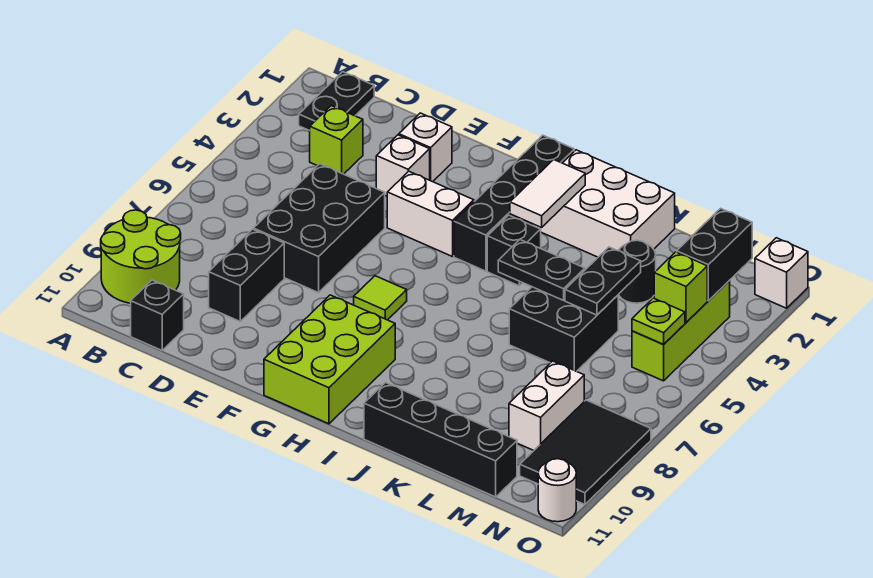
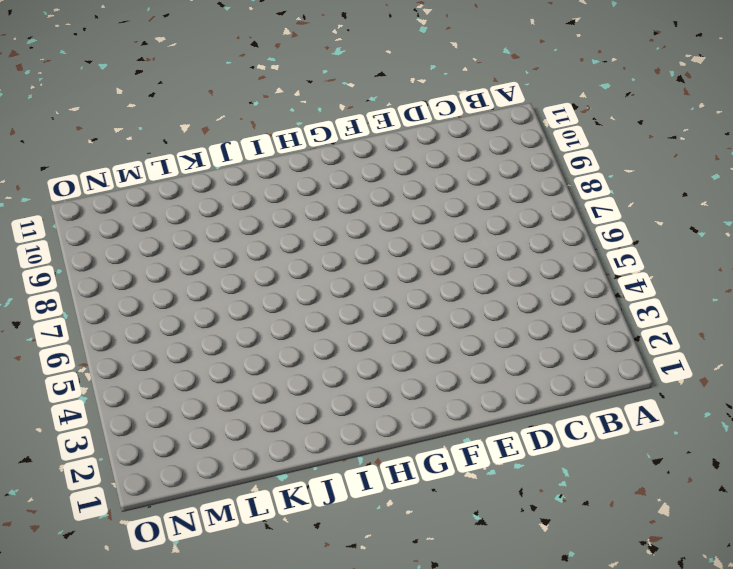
none -> lime 2x2 round brick [101,210,181,303]
none -> black 1x2 plate [299,72,374,131]
none -> lime 1x1 brick [310,106,363,174]

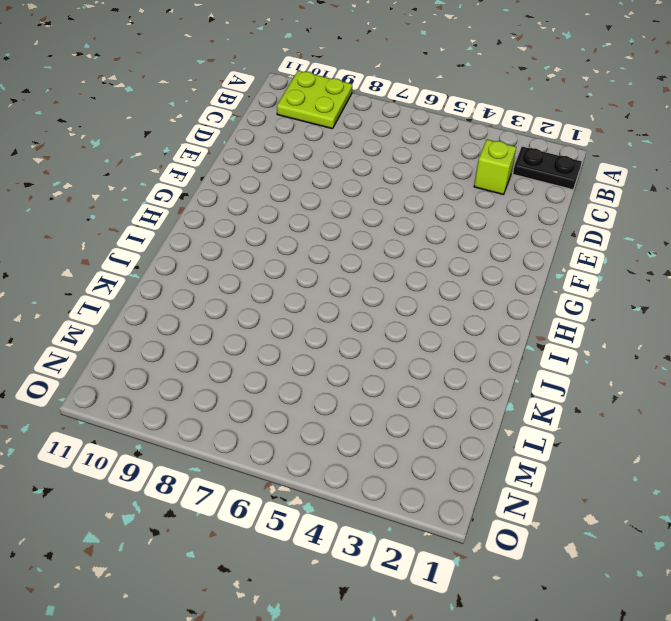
lime 2x2 plate [277,71,352,129] -> lime 2x2 round brick [101,210,181,303]
none -> black 1x1 brick [131,280,184,350]
none -> black 2x3 brick [253,164,385,293]
none -> black 1x2 brick [209,229,284,321]

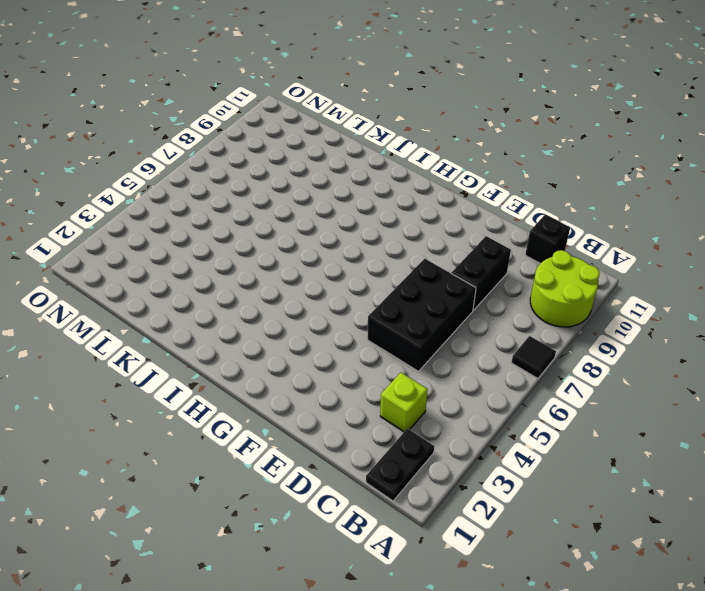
black 1x1 tile [511,336,556,379] -> none
none -> white 1x1 brick [399,113,452,182]
none -> white 1x1 brick [376,135,430,196]
none -> white 1x2 brick [387,171,474,257]

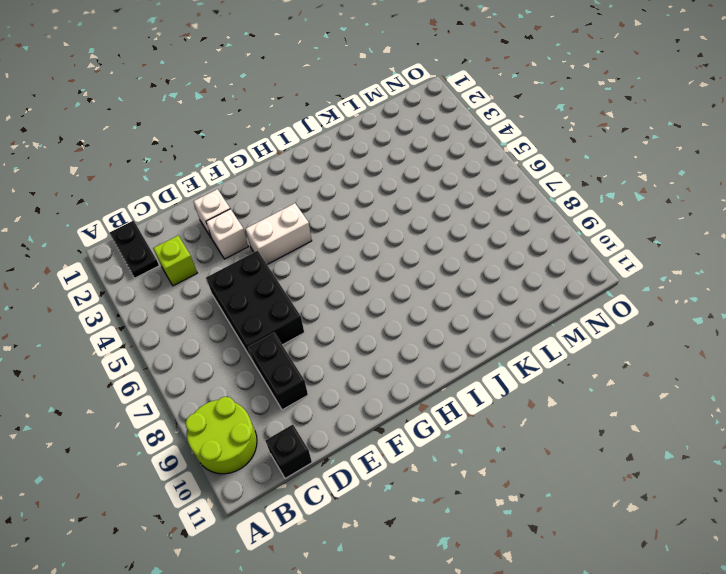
none -> lime 1x1 tile [354,276,407,320]
none -> lime 2x3 brick [264,295,395,424]
none -> black 1x4 brick [454,135,574,271]

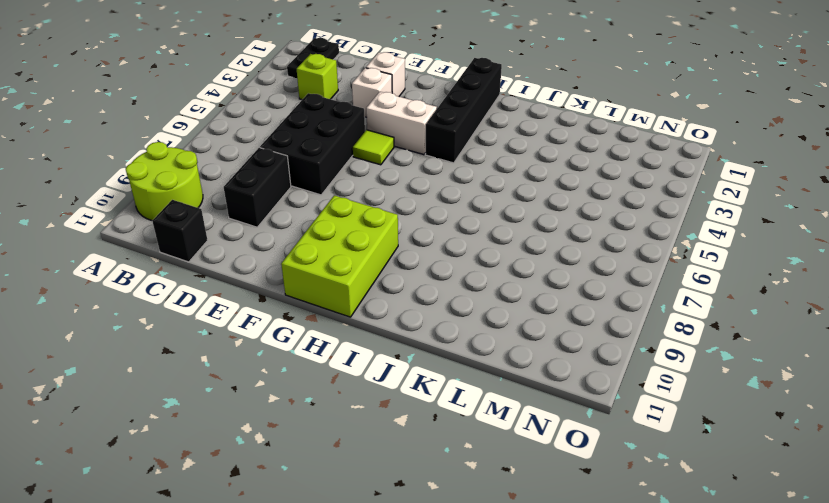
lime 1x1 tile [353,130,394,165] -> lime 1x1 tile moved to [354,276,407,320]
none -> white 2x3 brick [532,150,675,257]
none -> black 1x1 brick [487,215,541,286]
none -> black 1x4 brick [364,383,517,497]

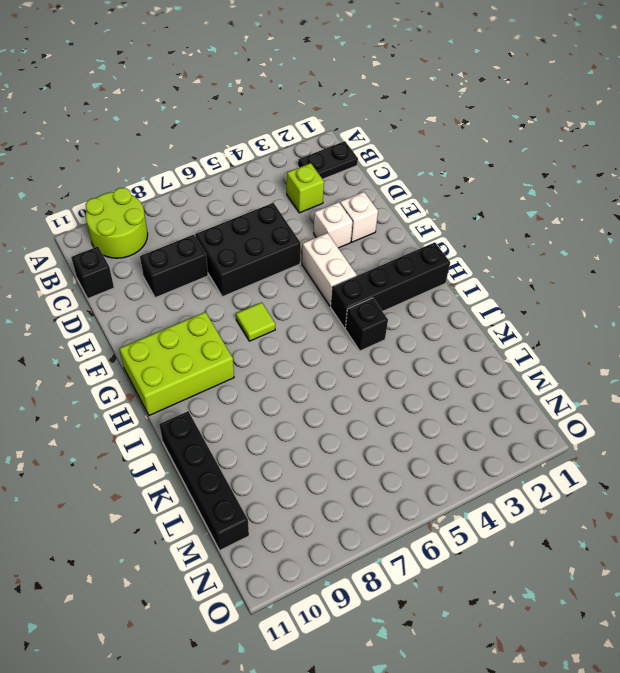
none -> white 2x3 brick [532,150,675,257]
none -> black 2x2 brick [509,287,618,371]
none -> black 1x1 round brick [618,240,656,303]

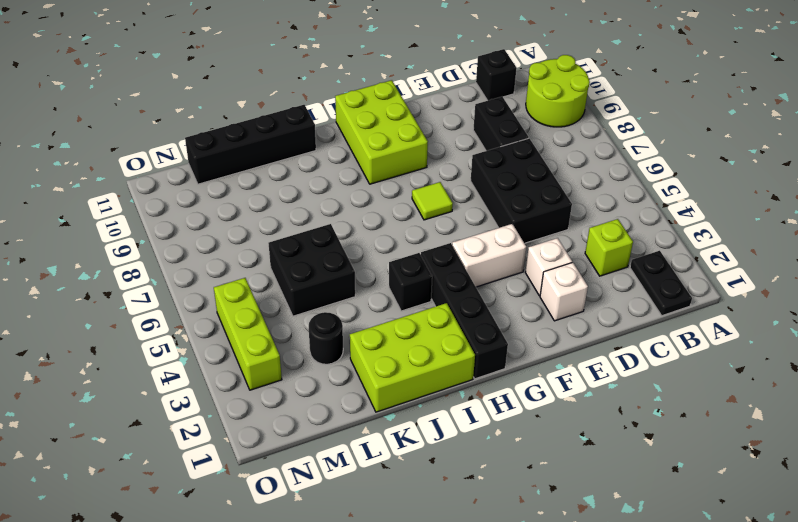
lime 2x3 brick [350,303,475,412] -> white 2x3 brick [532,150,675,257]
none -> white 1x2 brick [509,361,584,450]
none -> black 2x3 tile [520,400,651,505]
none -> white 1x1 brick [755,238,808,308]

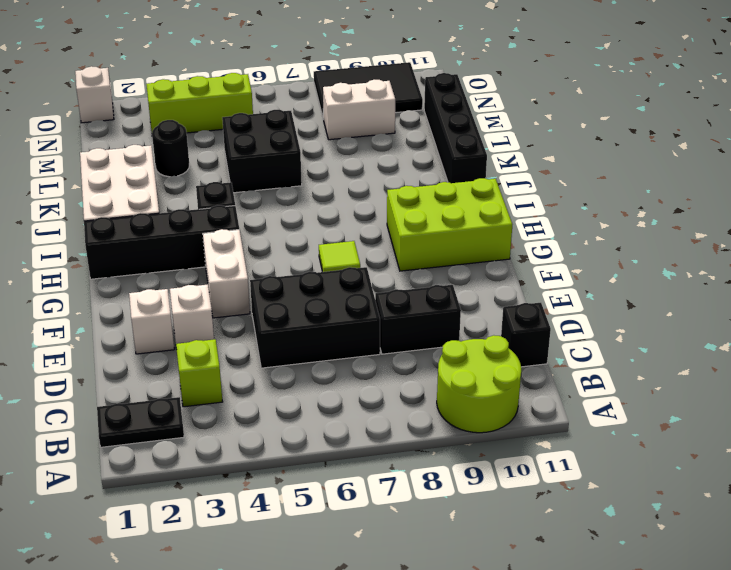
none -> white 1x1 round brick [538,459,576,522]
none -> white 1x2 tile [510,160,585,227]
none -> black 1x2 plate [498,240,585,300]

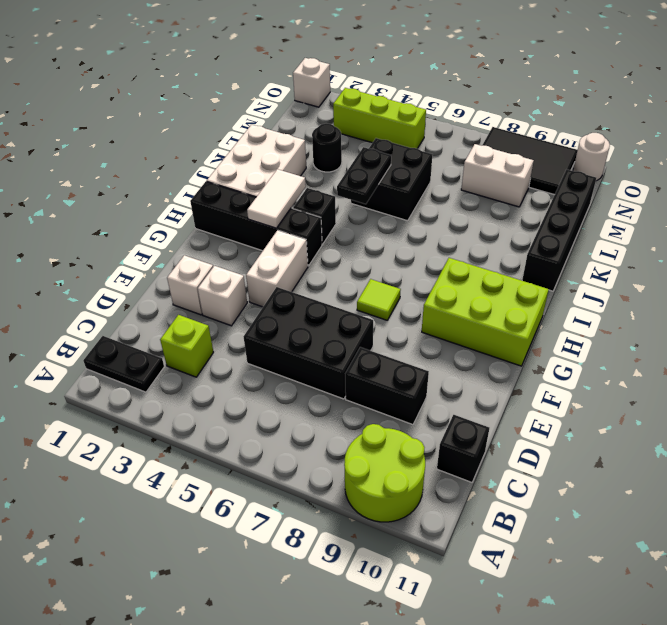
white 1x2 tile [247,169,306,228] -> white 1x2 tile turned to [510,160,585,227]
none -> black 1x2 plate [565,247,641,315]
none -> black 1x2 brick [677,208,752,301]
none -> lime 1x1 brick [654,252,707,323]

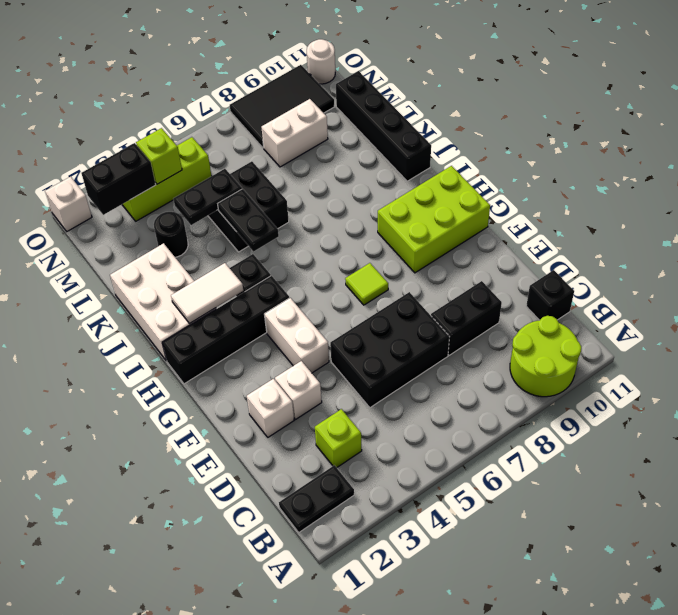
none -> lime 1x1 plate [632,298,685,344]

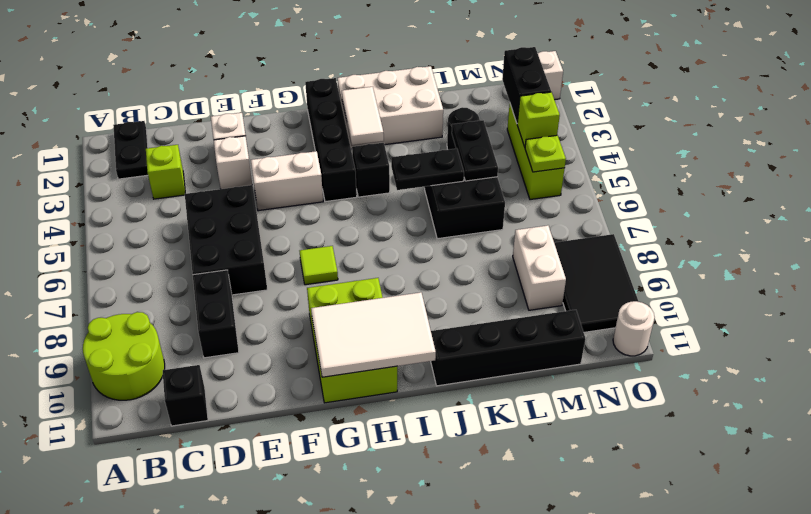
white 2x3 tile [311,292,436,377] -> none

